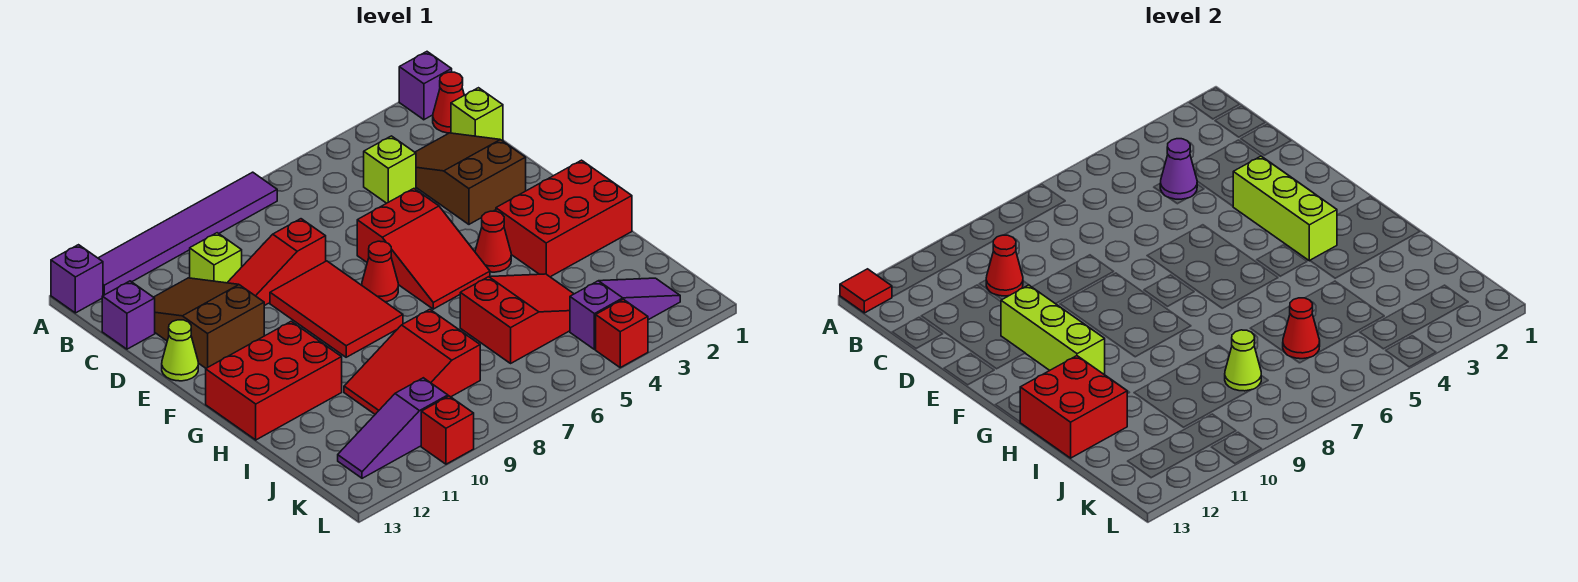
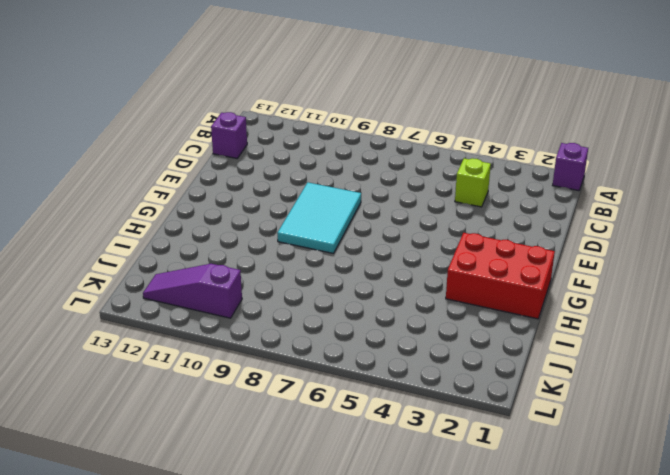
cyan 2x3 tile [277,182,361,253] -> red 2x3 tile [270,261,403,357]
none -> purple 1x6 tile [98,172,277,296]
none -> purple 1x1 brick [51,245,103,313]
none -> red 1x1 cone [433,72,464,133]
none -> lime 1x1 brick [451,88,503,141]

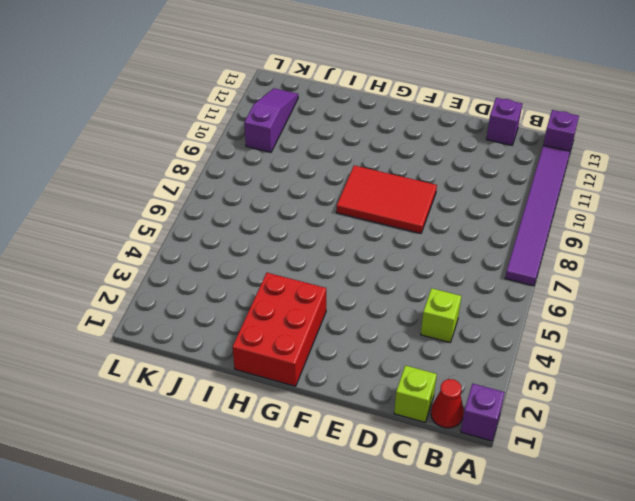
none -> brown 2x3 slope [415,133,526,224]
none -> lime 1x1 brick [190,233,242,283]
none -> brown 2x3 slope [154,278,264,368]
none -> red 1x3 slope [227,219,326,306]

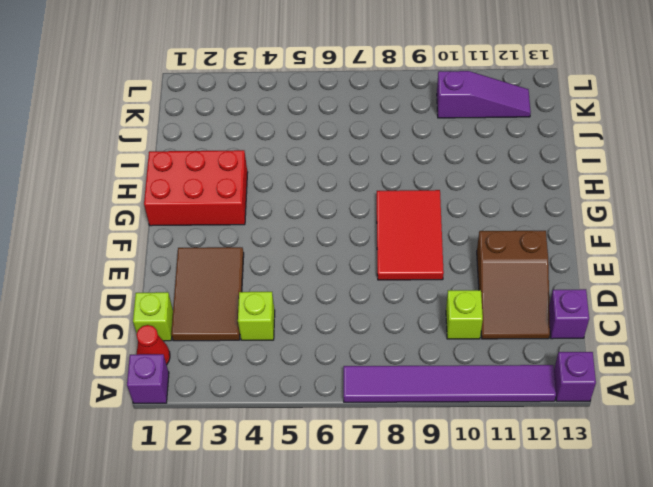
brown 2x3 tile [171,247,244,341] -> brown 2x3 slope [415,133,526,224]
none -> red 1x3 slope [227,219,326,306]
none -> red 2x3 slope [357,189,490,309]
none -> lime 1x1 cone [162,320,198,381]
none -> red 1x1 cone [362,241,398,302]

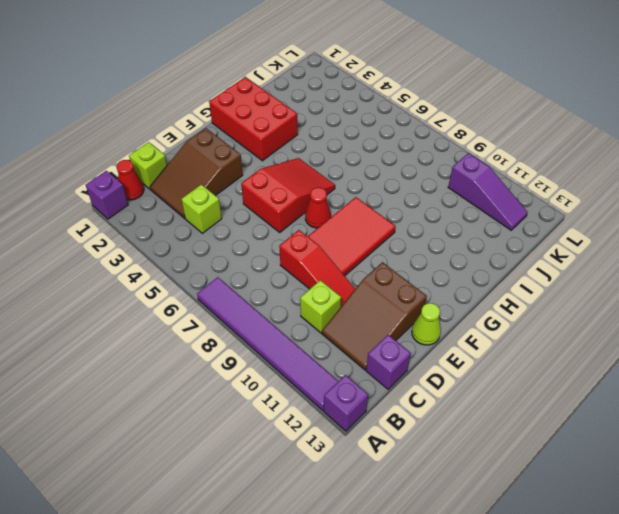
none -> red 1x1 cone [475,211,511,272]
none -> red 2x3 brick [206,321,342,440]
none -> red 2x3 slope [460,274,574,363]
none -> red 2x3 slope [344,309,480,414]

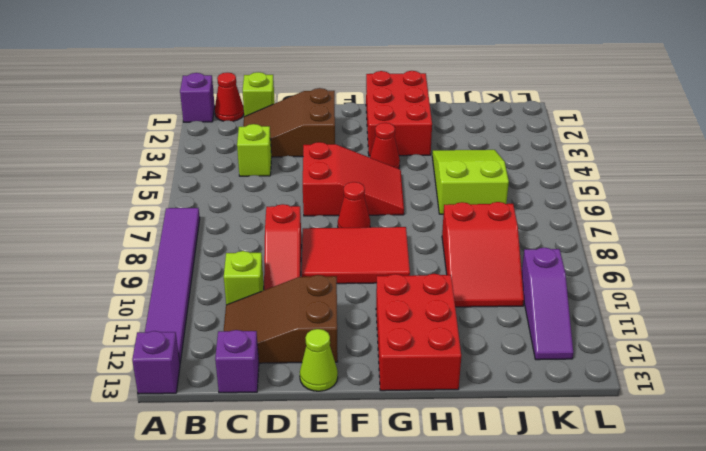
lime 2x3 slope [432,150,509,214] -> red 2x3 slope [460,274,574,363]
none -> purple 1x3 slope [570,278,680,349]
none -> red 1x1 brick [596,299,648,367]
none -> red 1x1 brick [421,396,474,464]
none -> red 1x1 tile [840,269,892,313]

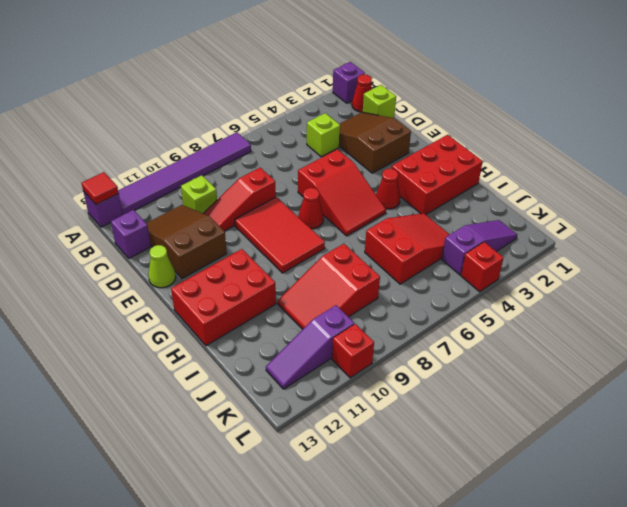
none -> purple 1x1 cone [1160,139,1197,199]
none -> red 1x1 cone [986,235,1023,296]
none -> lime 1x3 brick [1233,156,1337,261]
none -> lime 1x3 brick [1001,285,1105,375]

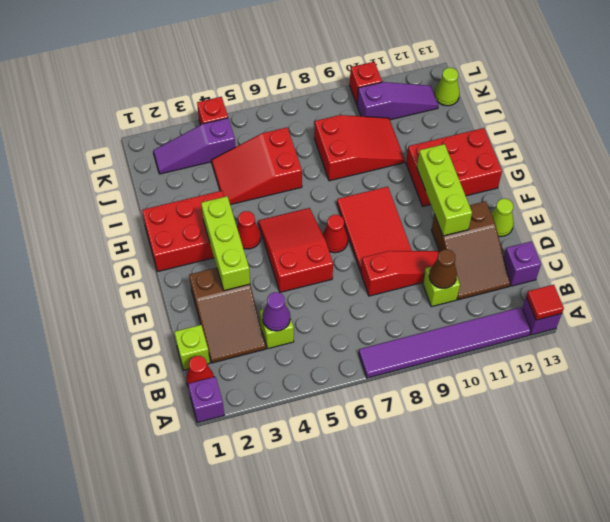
brown 1x1 cone [429,250,457,288] -> red 1x1 cone [986,235,1023,296]
lime 1x1 cone [435,68,460,106] -> lime 1x1 cone moved to [1225,330,1261,391]
none -> red 2x2 brick [1020,356,1127,458]
none -> red 1x1 cone [1283,298,1320,359]

